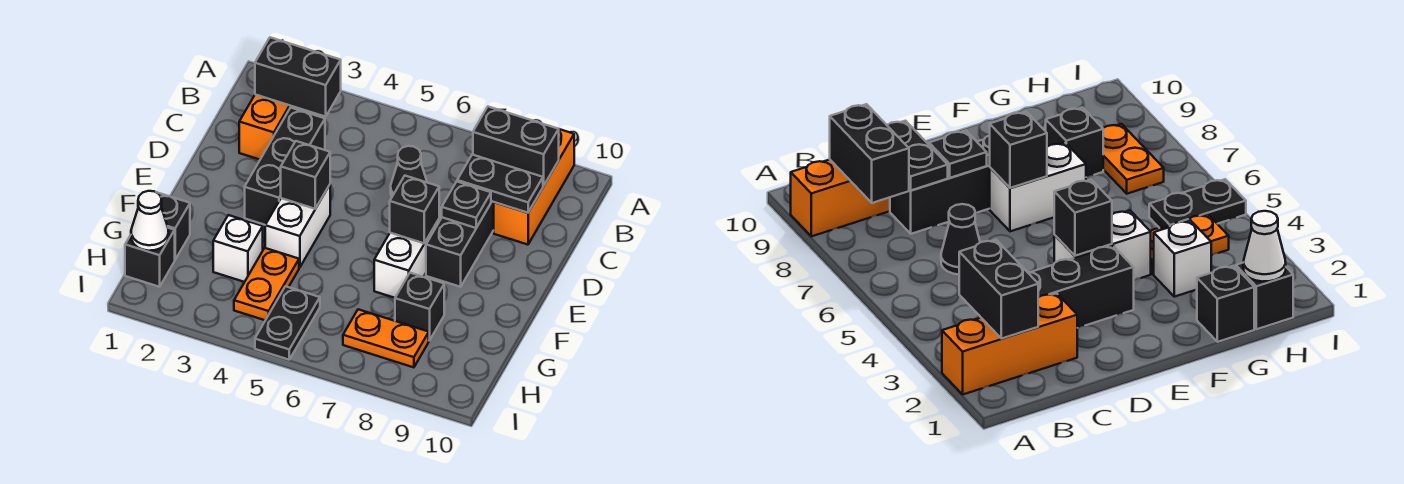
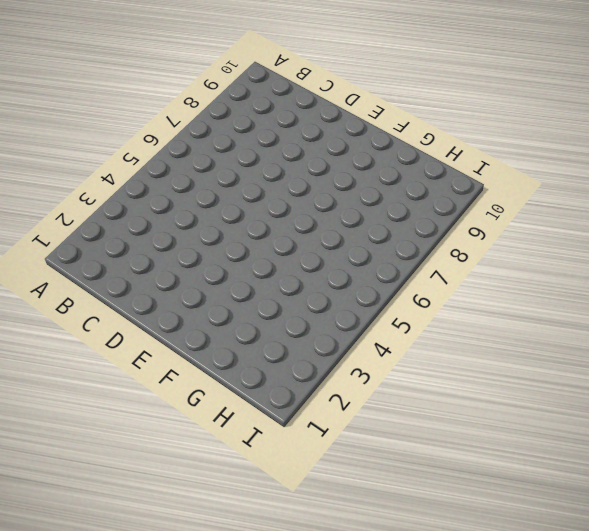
none -> orange 1x3 brick [239,95,305,160]
none -> orange 1x3 brick [494,129,574,245]
none -> black 1x3 brick [245,108,325,225]

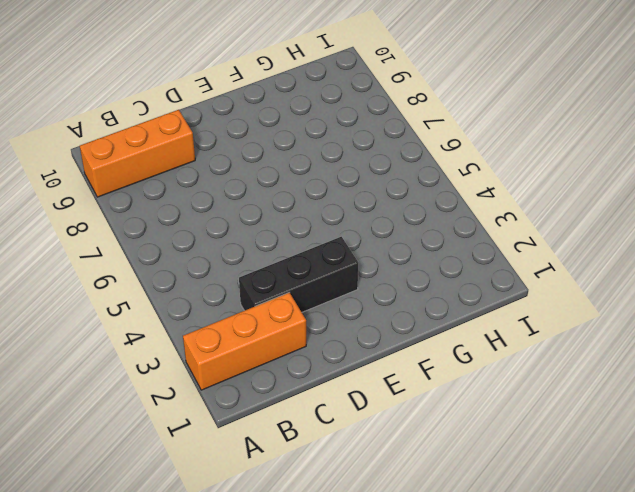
none -> black 1x1 cone [391,146,427,196]
none -> black 1x3 brick [426,201,494,287]
none -> white 1x2 brick [265,185,330,268]

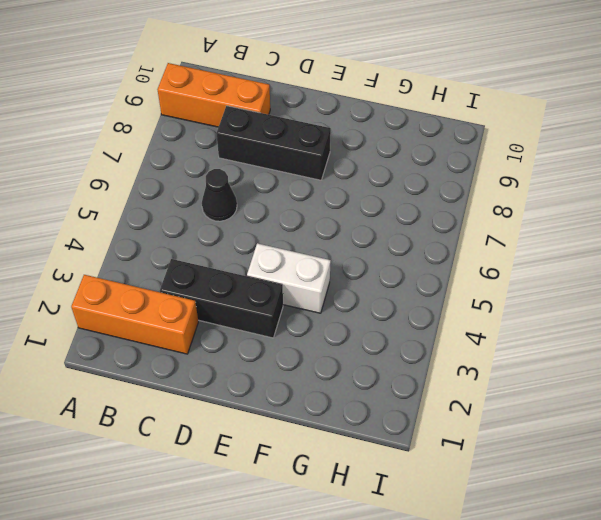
none -> white 1x2 brick [374,219,439,298]
none -> black 1x1 brick [158,193,190,259]
none -> white 1x1 brick [213,215,263,282]

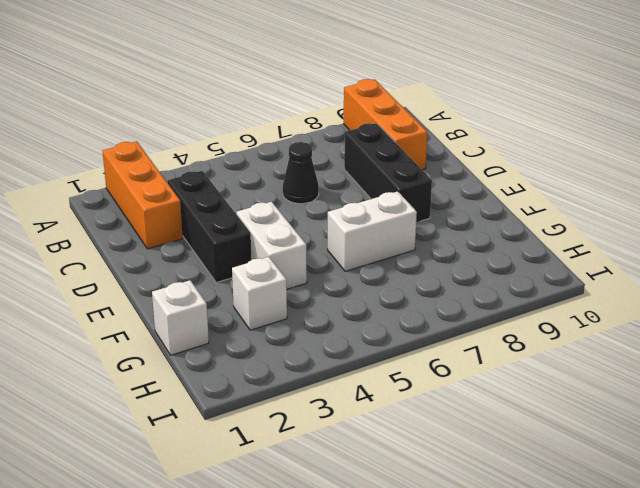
white 1x2 brick [328,191,417,271] -> white 1x2 brick turned to [374,219,439,298]
white 1x1 brick [152,280,209,355] -> black 1x1 brick [158,193,190,259]
none -> orange 1x2 plate [234,248,299,320]
none -> black 1x1 brick [395,273,444,341]
none -> black 1x1 brick [125,228,175,287]

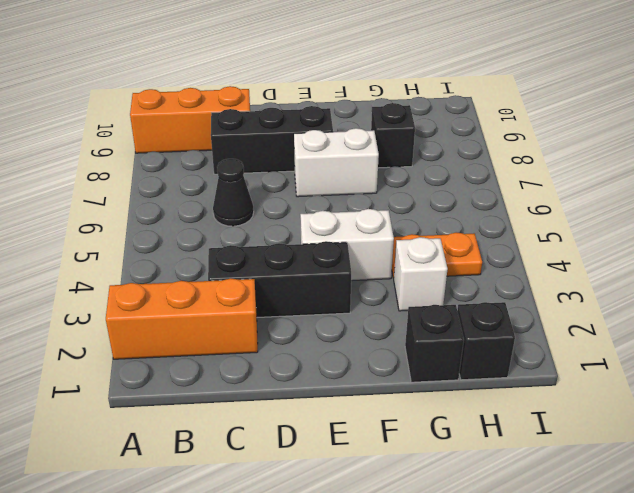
none -> black 1x2 plate [255,286,320,360]
none -> orange 1x2 plate [343,309,429,367]
none -> black 1x2 brick [255,37,341,117]

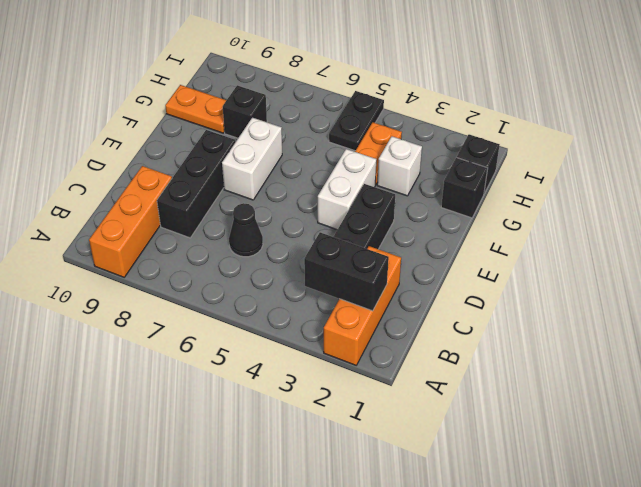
orange 1x2 plate [165,85,226,133] -> orange 1x2 plate moved to [343,309,429,367]
none -> black 1x2 brick [473,107,559,186]
none -> black 1x2 plate [457,155,543,213]
none -> black 1x1 plate [442,182,491,228]

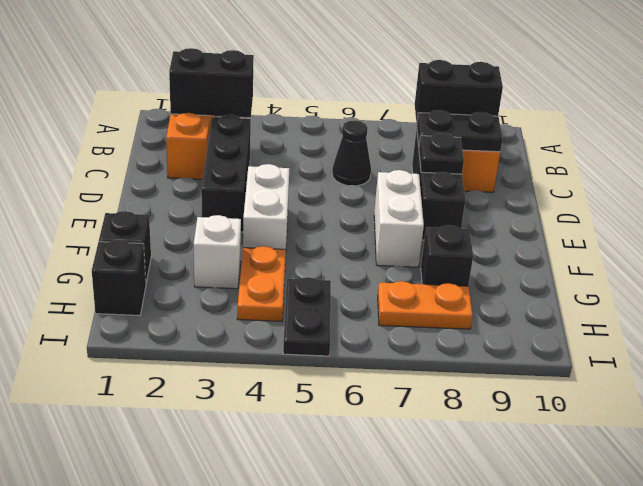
none -> black 1x1 brick [281,141,330,209]
none -> black 1x1 brick [390,176,439,243]
none -> white 1x1 cone [131,191,169,251]

